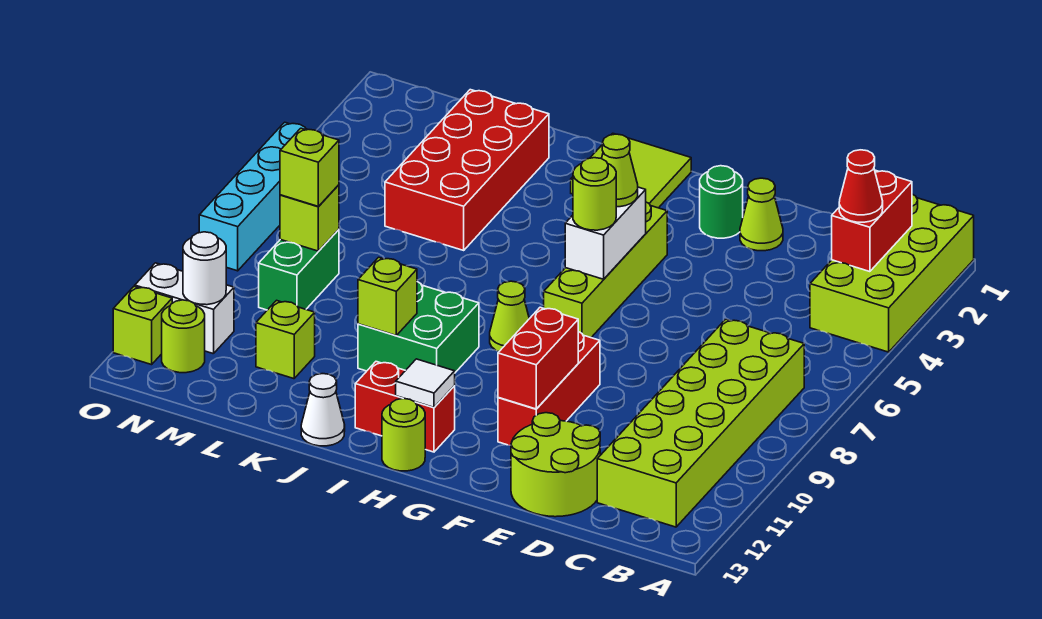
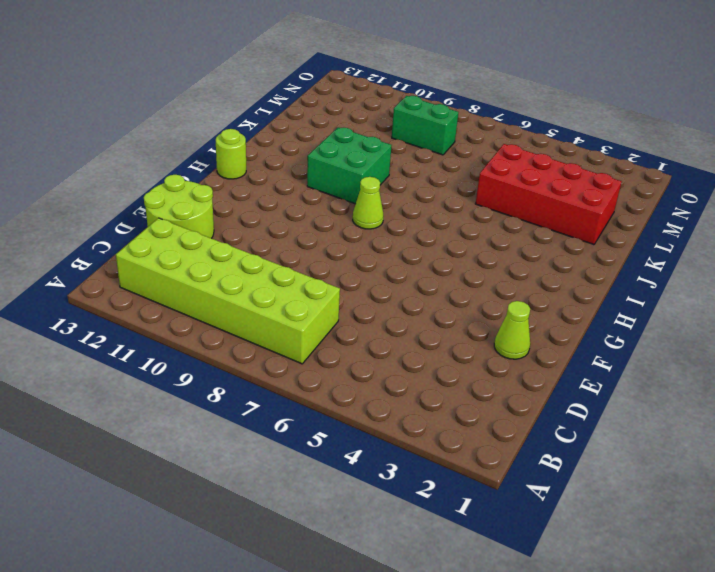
none -> lime 2x4 brick [810,194,974,352]
none -> green 1x1 round brick [700,166,743,238]
none -> red 1x3 brick [498,332,600,445]
none -> lime 1x4 brick [544,202,667,338]

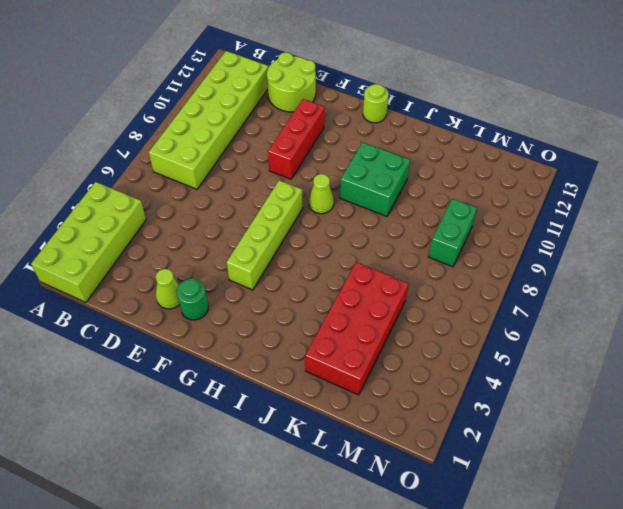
none -> lime 2x2 tile [571,133,691,208]
none -> red 1x2 brick [355,362,455,452]
none -> white 1x1 cone [301,374,345,446]
none -> lime 1x1 brick [256,300,315,379]

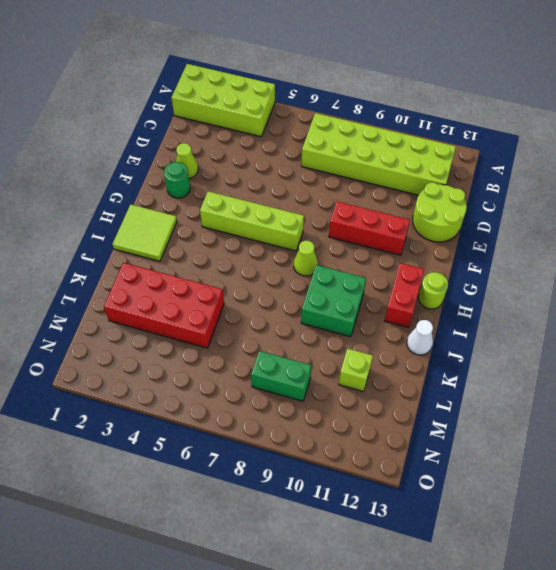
none -> white 1x2 brick [135,263,234,354]
none -> lime 1x1 round brick [162,300,205,373]
none -> cyan 1x4 brick [199,122,323,271]
none -> lime 1x1 brick [113,286,172,365]

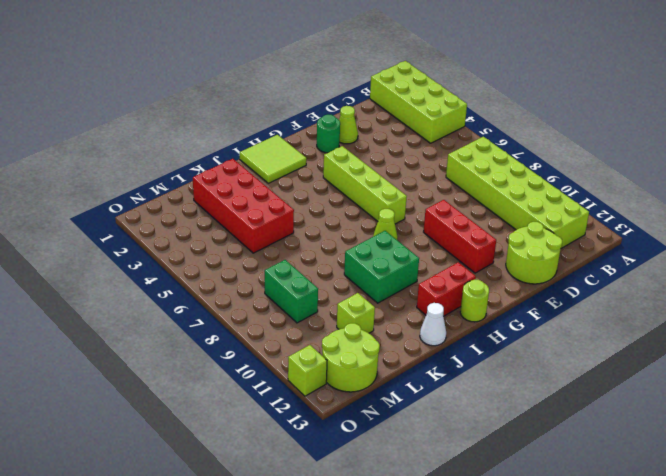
lime 2x2 round brick [322,323,380,392] -> lime 1x1 round brick [162,300,205,373]
none -> white 1x2 brick [135,263,234,354]
none -> cyan 1x4 brick [199,122,323,271]
none -> red 1x2 brick [832,170,912,272]
none -> red 1x2 brick [498,307,578,409]

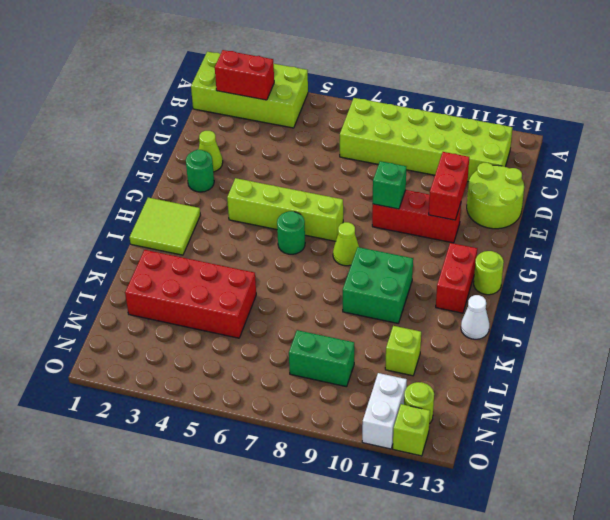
red 1x2 brick [429,152,469,220] -> red 1x2 brick turned to [498,307,578,409]
green 1x1 brick [373,161,406,209] -> none
green 1x1 round brick [277,211,305,254] -> none
none -> cyan 1x4 brick [199,122,323,271]
none -> white 1x2 brick [565,187,646,279]
none -> white 1x1 tile [396,359,455,407]
none -> lime 1x1 brick [358,257,417,335]

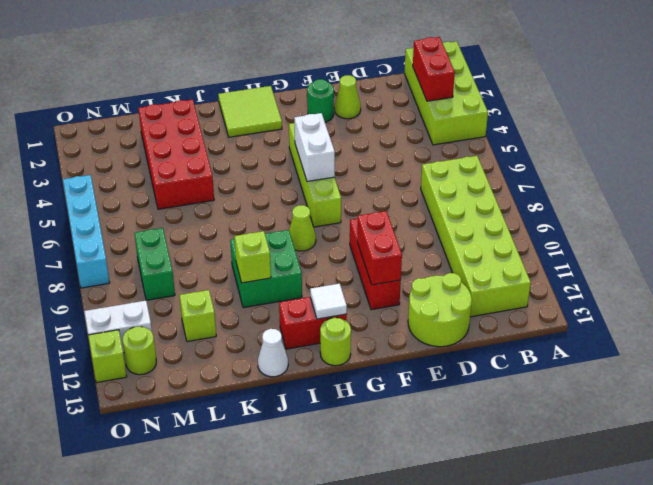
none -> lime 1x1 brick [280,185,339,251]
none -> white 1x1 round brick [183,232,226,305]
none -> red 1x1 cone [839,150,883,222]
none -> lime 1x1 cone [602,134,638,207]

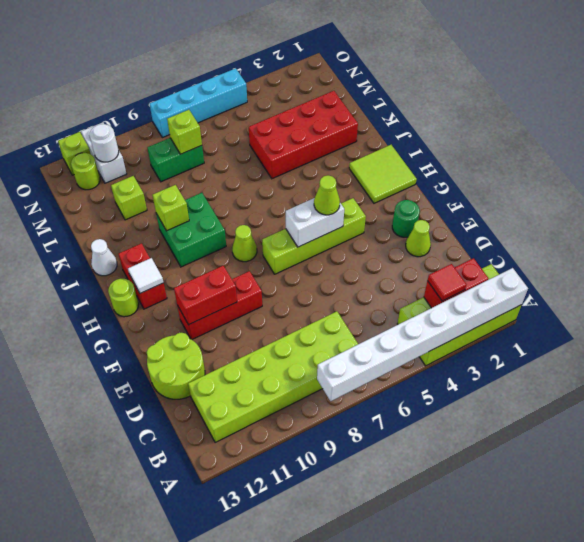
white 1x8 brick [317,268,528,401] -> none
red 1x1 tile [428,264,466,301] -> red 1x1 cone [839,150,883,222]
none -> lime 1x1 round brick [573,158,616,230]
none -> lime 1x1 brick [280,128,339,207]

